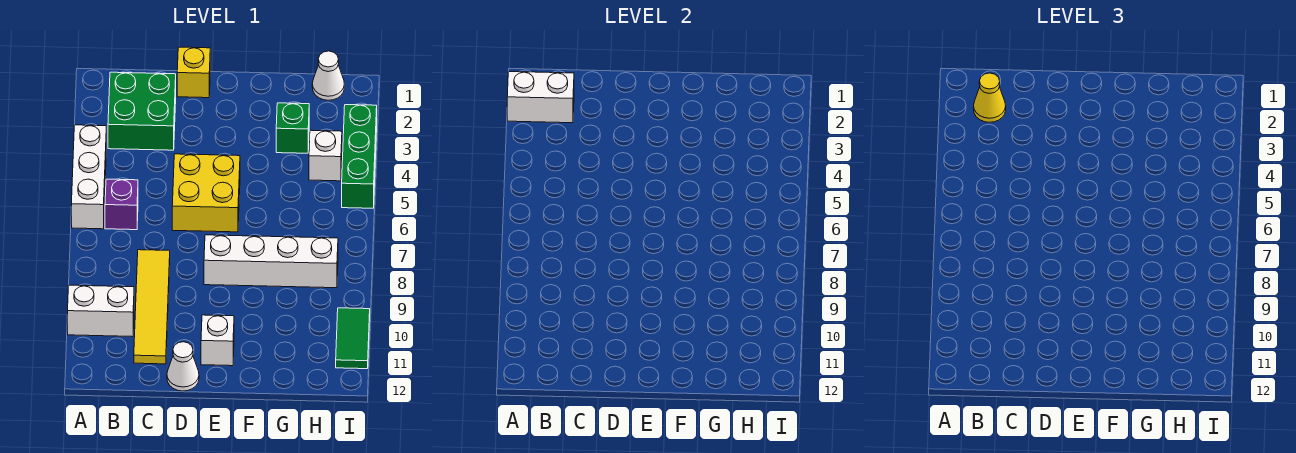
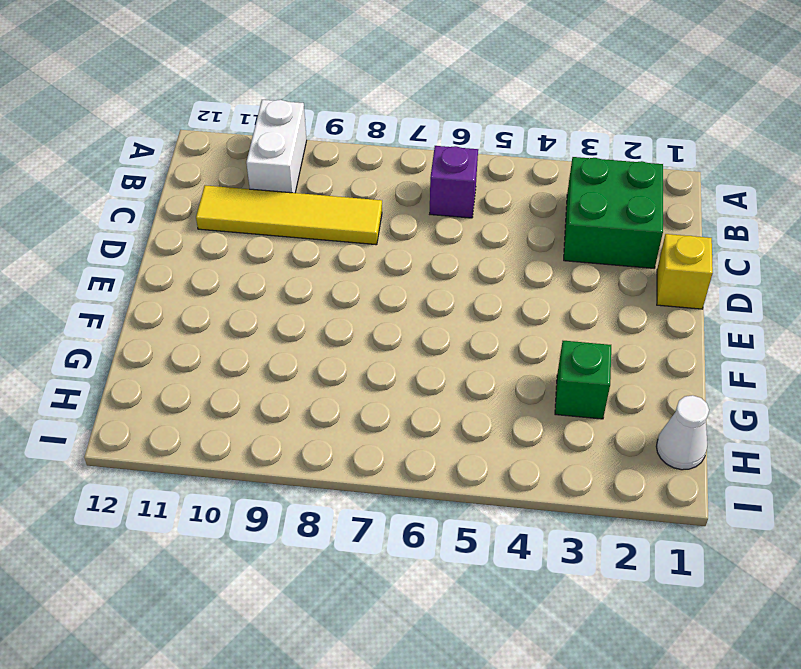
none -> white 1x3 brick [72,125,106,229]
none -> yellow 2x2 brick [172,154,240,232]
none -> white 1x1 cone [167,342,199,391]

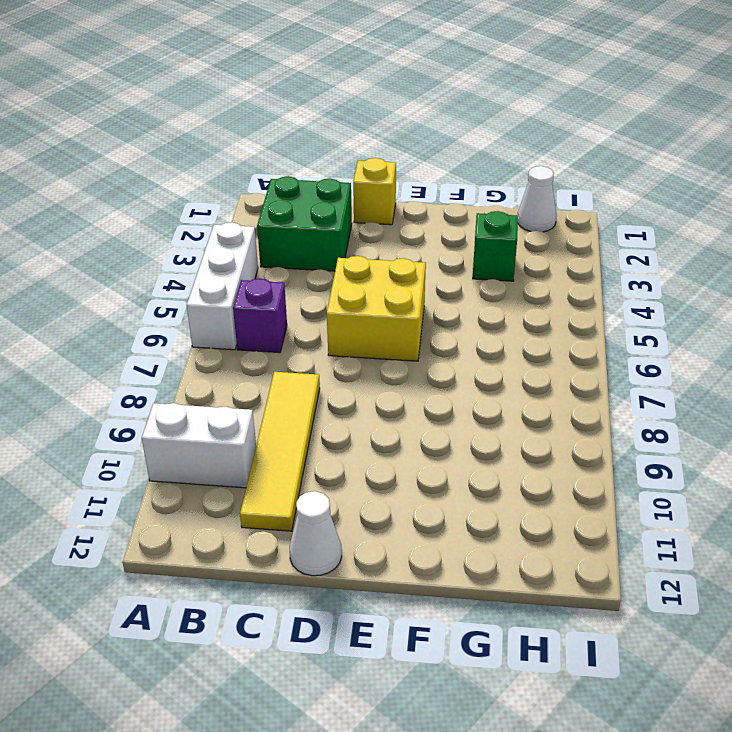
none -> white 1x4 brick [204,235,338,288]
none -> white 1x1 brick [201,315,234,366]
none -> white 1x1 brick [309,130,342,181]

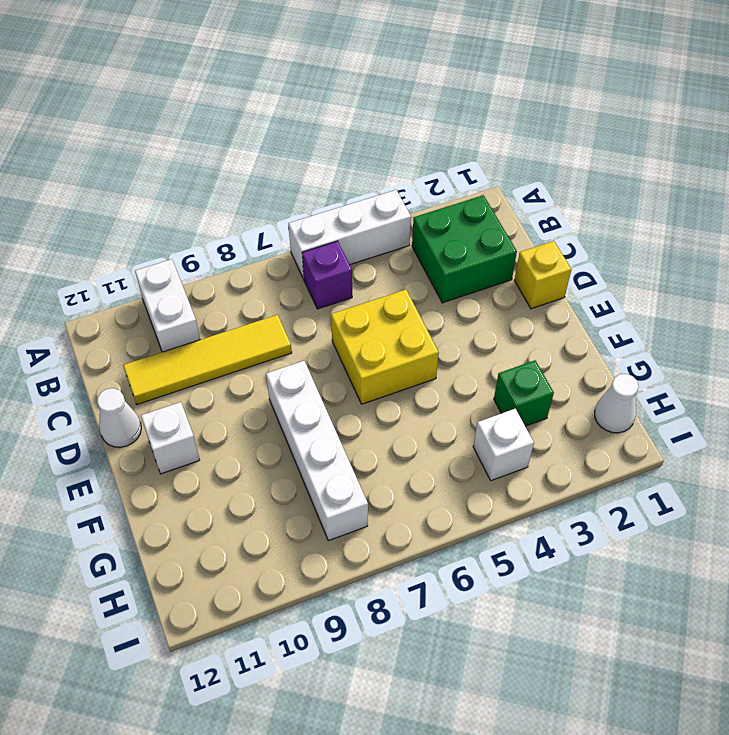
none -> green 1x3 brick [342,105,377,208]
none -> green 1x2 tile [336,308,370,369]
none -> white 1x2 brick [507,72,574,123]

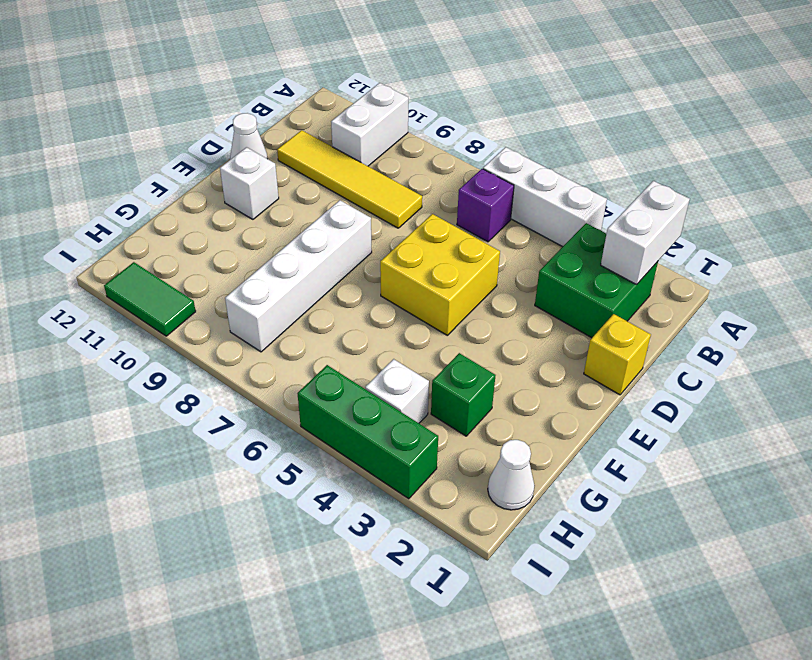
none -> yellow 1x1 cone [974,73,1006,122]

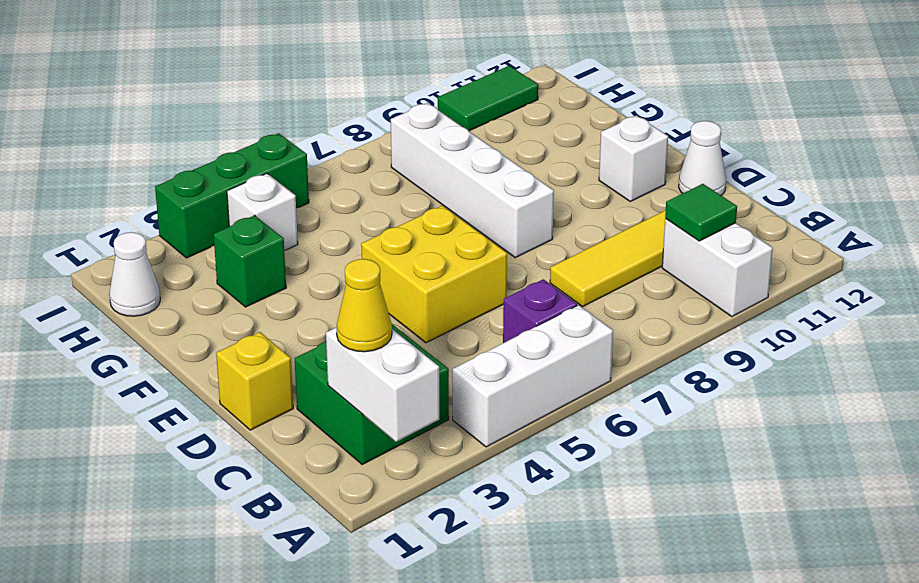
green 1x1 tile [665,184,737,241] -> none

